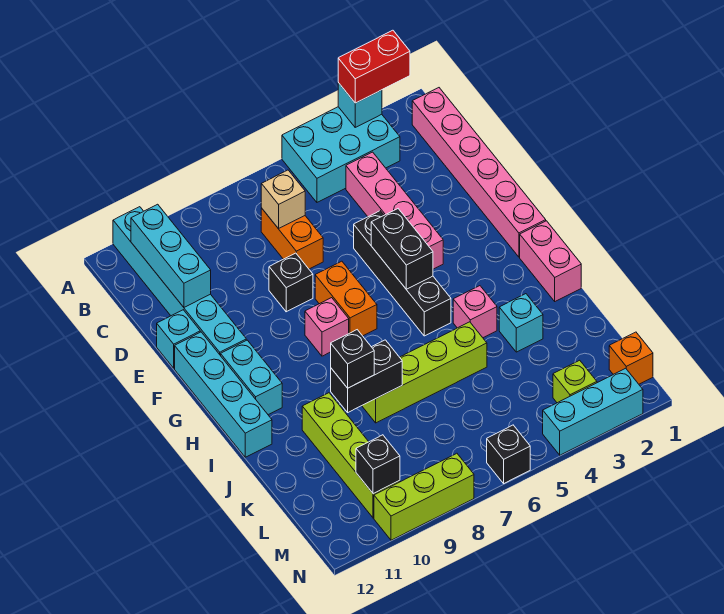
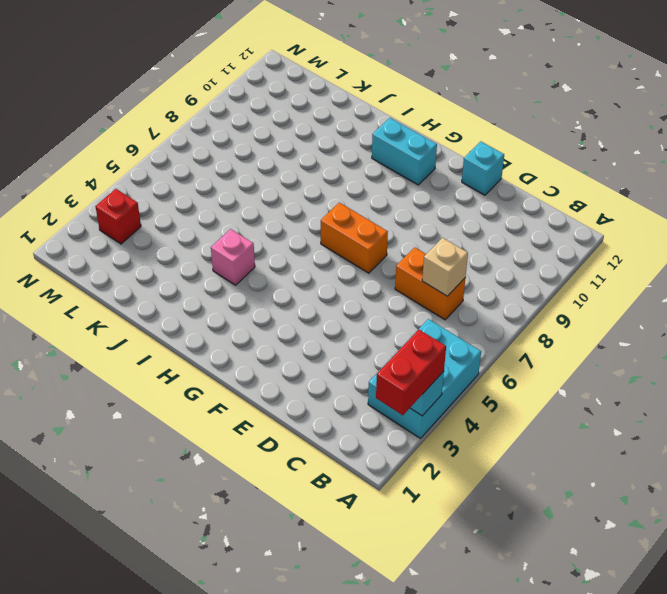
red 1x1 brick [96,189,141,244] -> lime 1x1 brick [553,360,597,403]
none -> cyan 1x6 brick [113,207,246,356]
none -> pink 1x6 brick [412,88,546,257]
none -> pink 1x4 brick [346,152,443,269]
none -> black 1x4 brick [354,211,451,336]

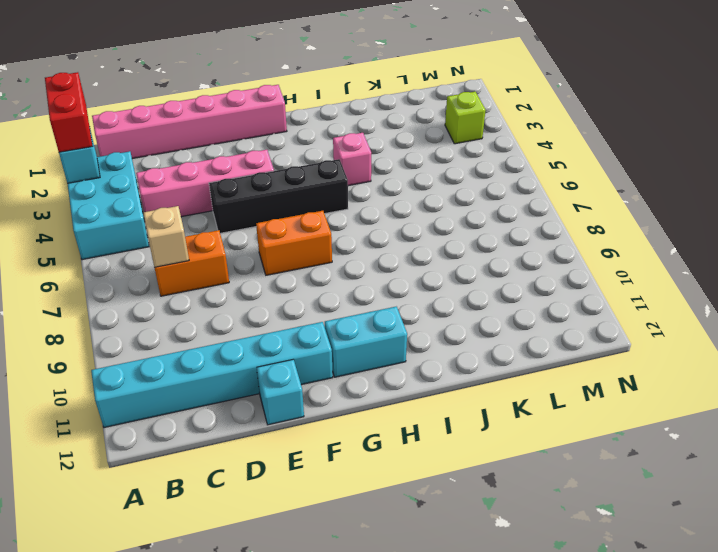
none -> black 1x1 brick [269,253,313,312]
none -> cyan 1x4 brick [175,332,272,457]
none -> pink 1x1 brick [305,298,349,356]
none -> pink 1x2 brick [520,221,581,301]

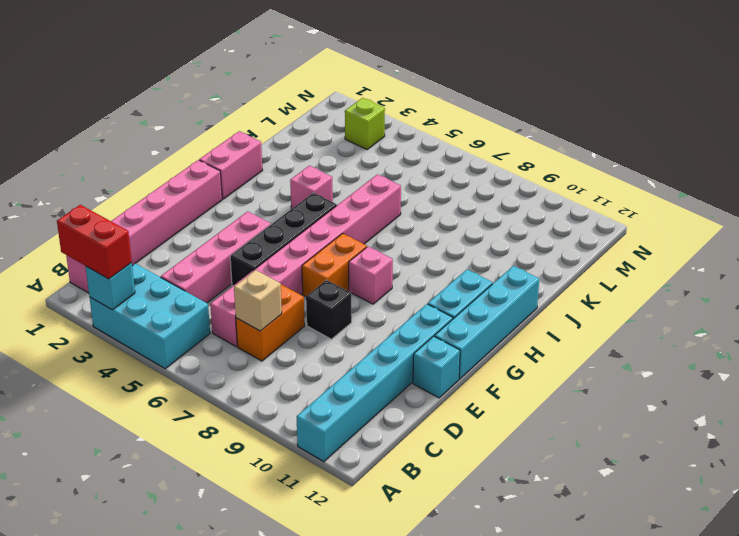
pink 1x8 brick [210,174,401,347] -> lime 1x4 brick [362,322,487,423]
none -> cyan 1x1 brick [499,294,543,352]
none -> lime 1x4 brick [302,393,400,518]
none -> orange 1x1 brick [609,332,653,384]
none -> cyan 1x3 brick [543,368,643,455]

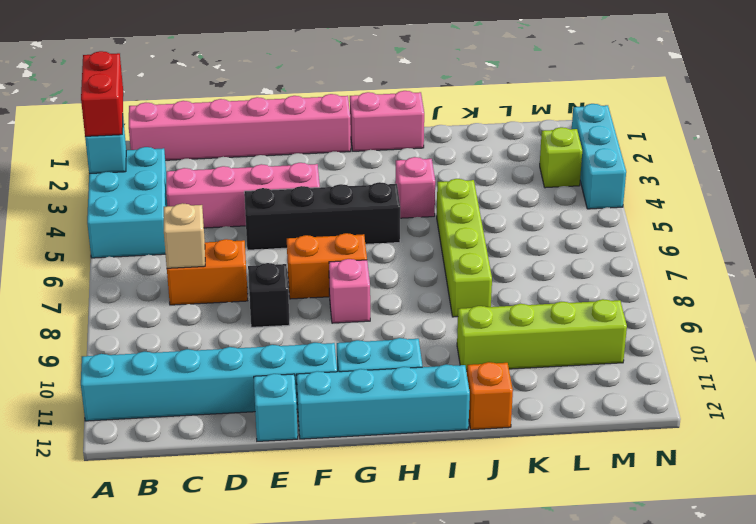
orange 1x1 brick [467,362,513,430] -> orange 1x1 brick moved to [609,332,653,384]
none -> cyan 1x1 brick [499,294,543,352]
none -> black 1x1 brick [487,425,530,483]
none -> lime 1x3 brick [374,453,474,540]
none -> cyan 1x3 brick [131,204,211,307]

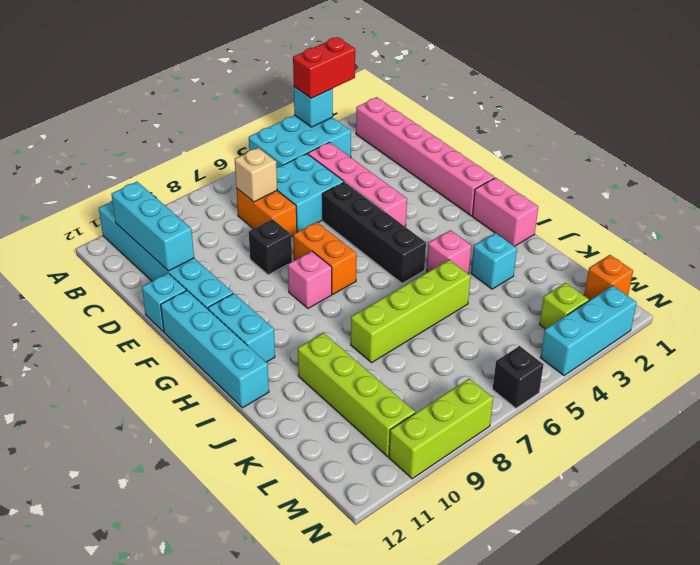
cyan 2x2 brick [276,154,344,232] -> none
none -> black 1x2 brick [371,209,433,289]
none -> black 1x2 brick [331,340,402,412]
none -> black 1x1 brick [356,435,400,494]
none -> black 1x1 brick [331,330,374,388]

